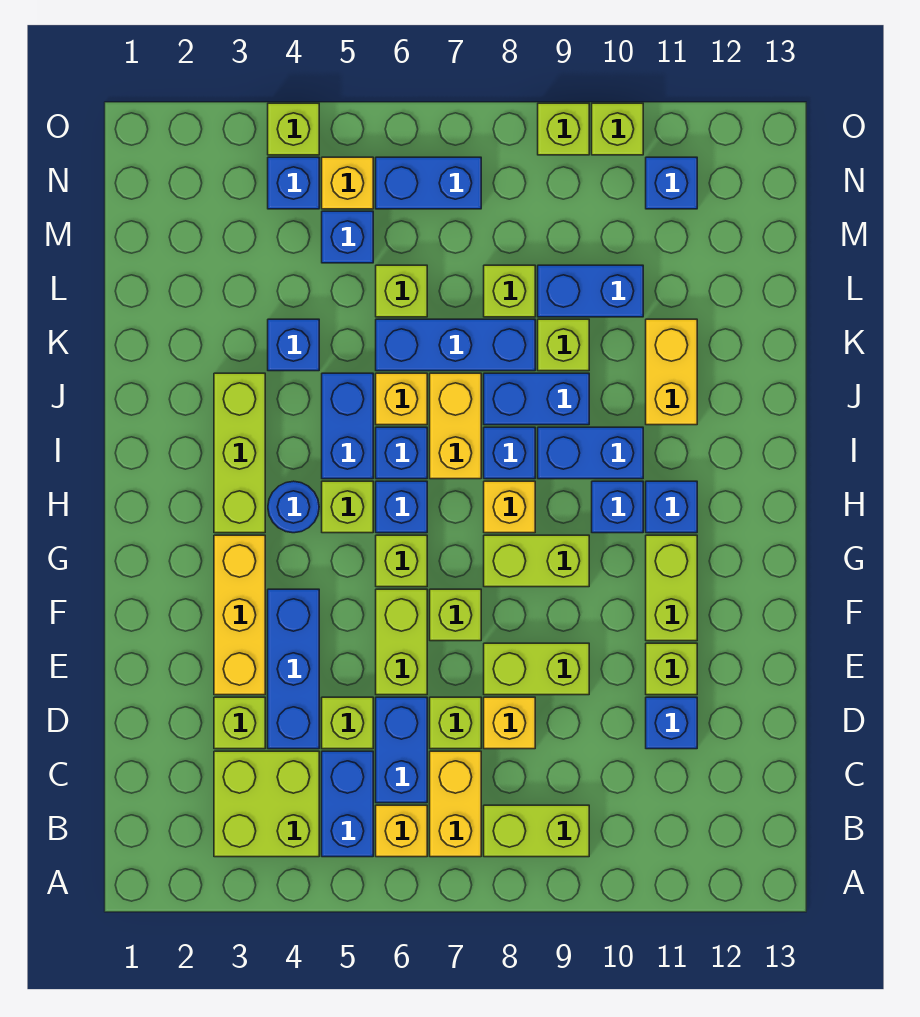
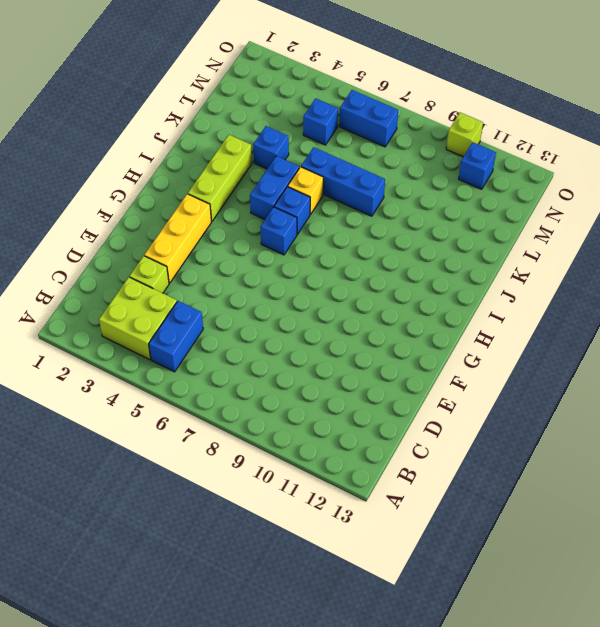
none -> yellow 1x1 brick [376,805,427,857]
none -> yellow 1x2 brick [430,751,481,857]
none -> lime 1x2 brick [484,805,589,857]
none -> blue 1x2 brick [376,697,427,803]

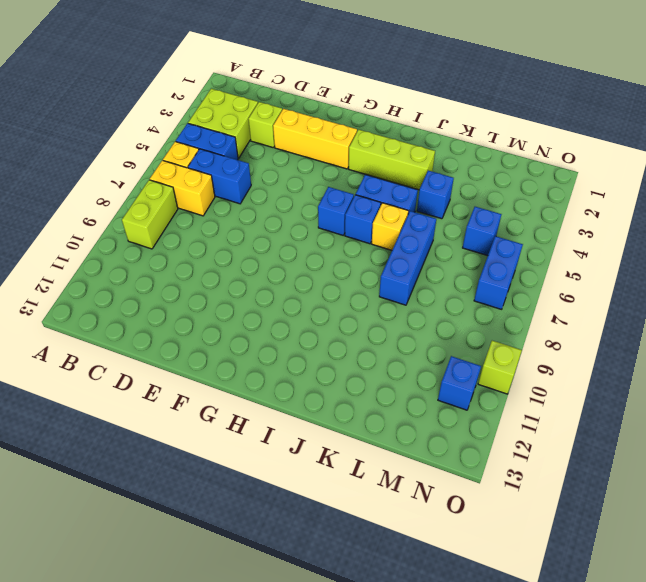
none -> blue 1x3 brick [268,589,319,749]
none -> lime 1x1 brick [322,697,373,749]
none -> lime 1x1 brick [430,697,481,749]
none -> yellow 1x1 brick [484,697,535,749]

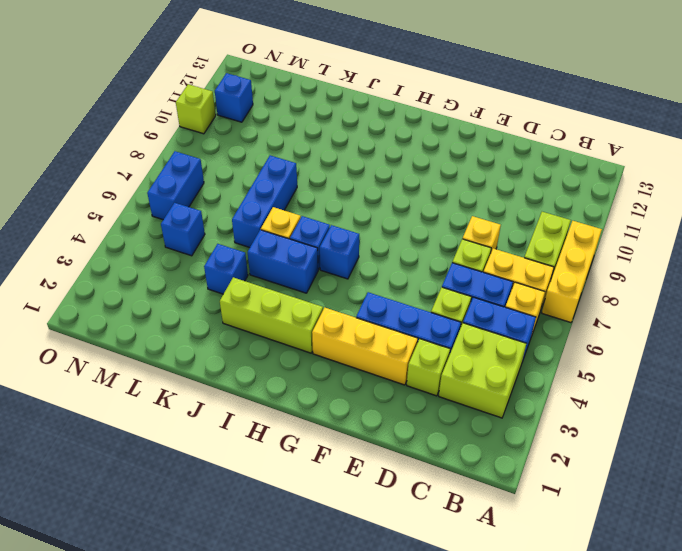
yellow 1x3 brick [542,221,602,323] -> none
none -> blue 1x1 brick [646,697,697,749]
none -> lime 1x2 brick [376,589,427,695]
none -> lime 1x2 brick [484,643,589,695]
none -> lime 1x1 brick [646,643,697,695]

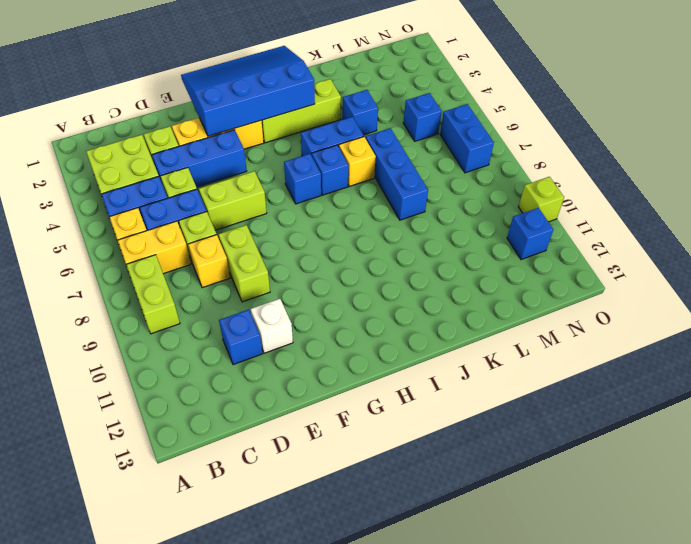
white 1x1 brick [251,299,293,353] -> lime 1x1 brick [646,643,697,695]
blue 3x4 slope [181,46,315,136] -> none
none -> lime 1x1 brick [430,589,481,641]
none -> lime 1x2 brick [646,535,697,641]
none -> lime 1x1 brick [376,535,427,587]
none -> lime 1x2 brick [484,535,589,587]

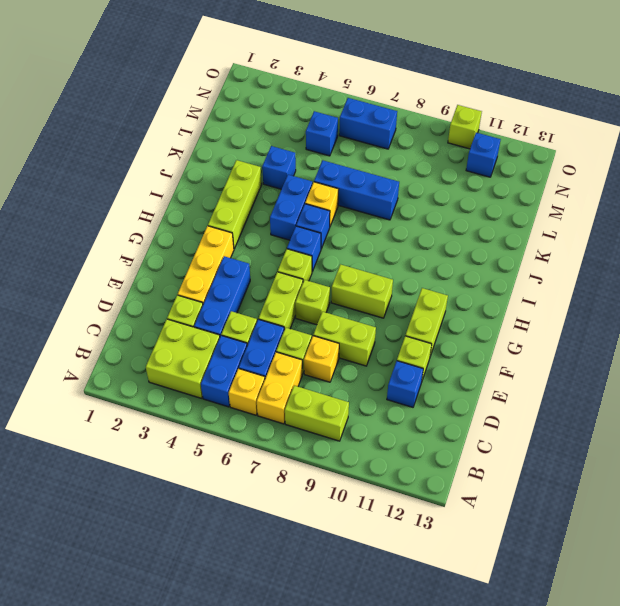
none -> blue 1x1 round brick [268,481,319,533]
none -> lime 1x1 brick [322,481,373,533]
none -> yellow 1x1 brick [484,481,535,533]
none -> blue 1x1 brick [592,481,643,533]

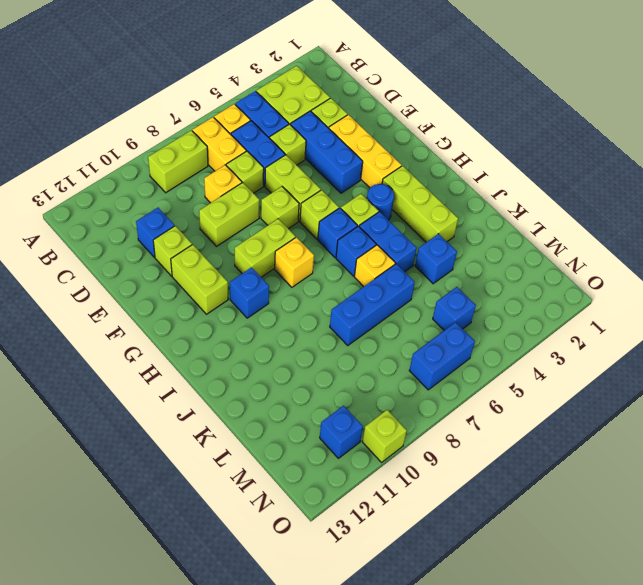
none -> blue 1x1 brick [646,481,697,533]
none -> yellow 1x2 brick [430,373,481,479]
none -> blue 1x1 brick [484,427,535,479]
none -> blue 1x2 brick [538,427,643,479]

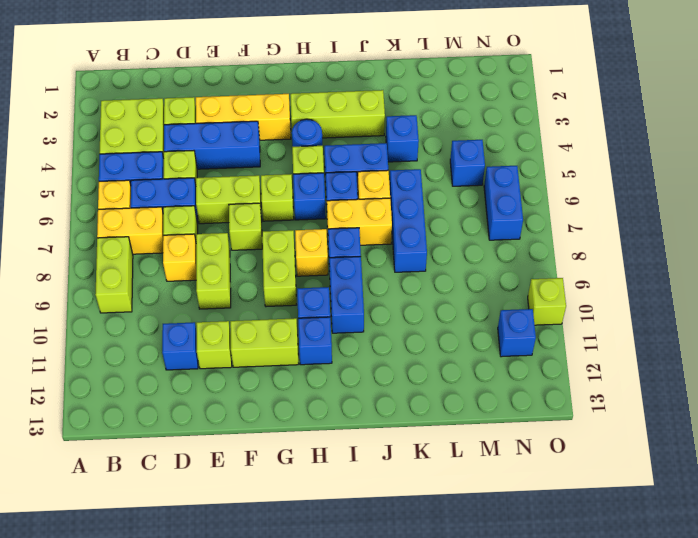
none -> blue 1x2 brick [484,373,589,425]
none -> yellow 1x2 brick [646,319,697,425]
none -> lime 1x1 brick [538,319,589,371]
none -> lime 1x1 brick [376,265,427,317]

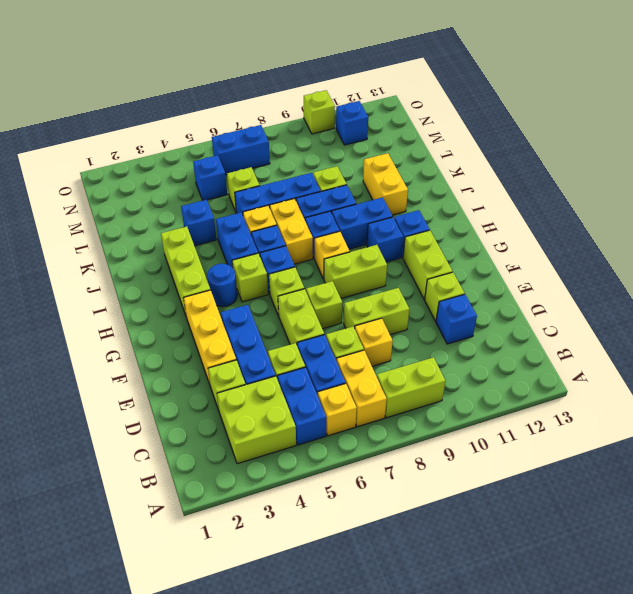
none -> lime 1x1 brick [484,265,535,317]
none -> blue 1x2 brick [538,265,643,317]
none -> blue 1x1 brick [268,157,319,209]
none -> yellow 1x1 brick [322,157,373,209]

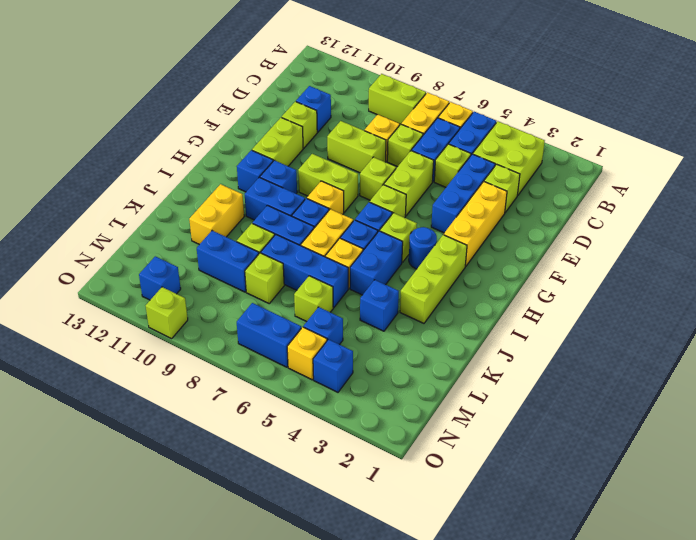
none -> lime 1x1 brick [268,103,319,155]
none -> lime 1x1 brick [538,103,589,155]

